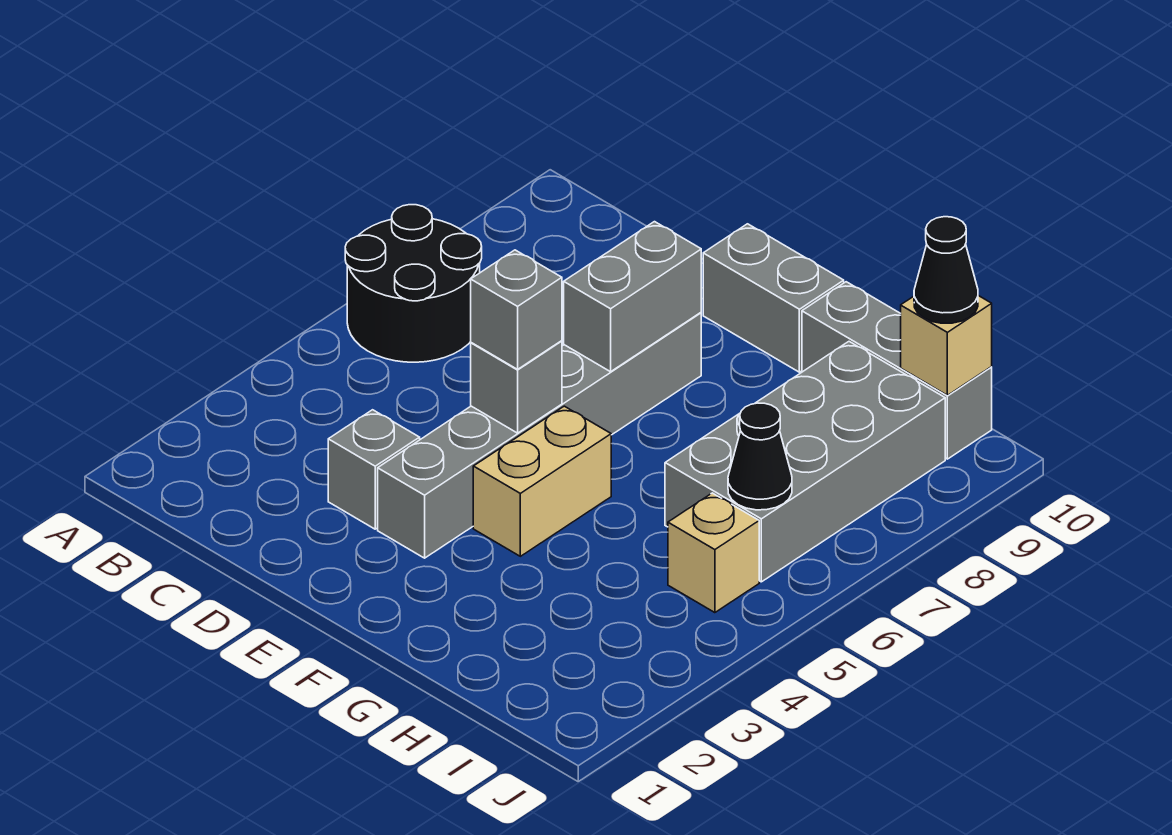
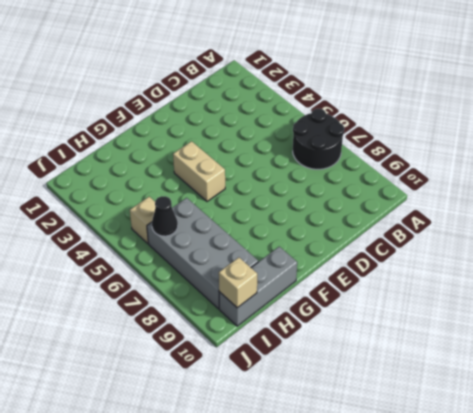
none -> grey 1x1 brick [328,410,420,529]
none -> grey 1x6 brick [378,313,701,558]
none -> grey 1x2 brick [703,224,844,372]

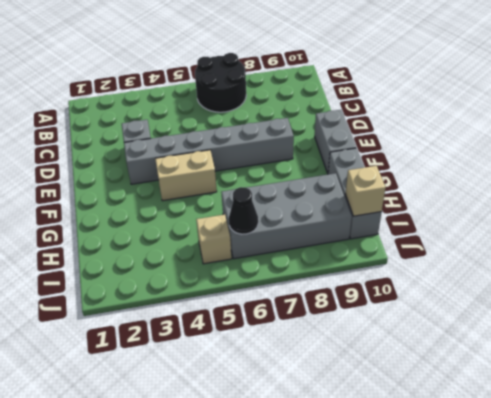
none -> grey 1x1 brick [471,341,562,433]
none -> grey 1x2 brick [564,222,701,372]
none -> grey 1x1 brick [471,250,562,369]

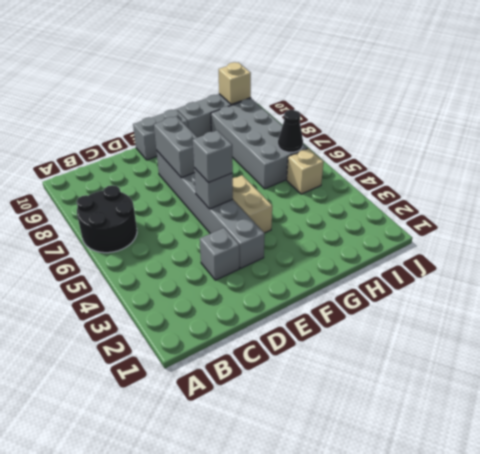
none -> black 1x1 cone [914,217,978,323]

